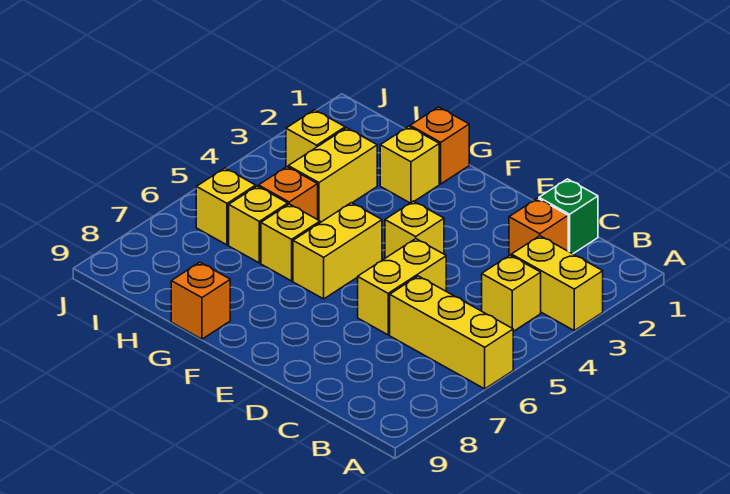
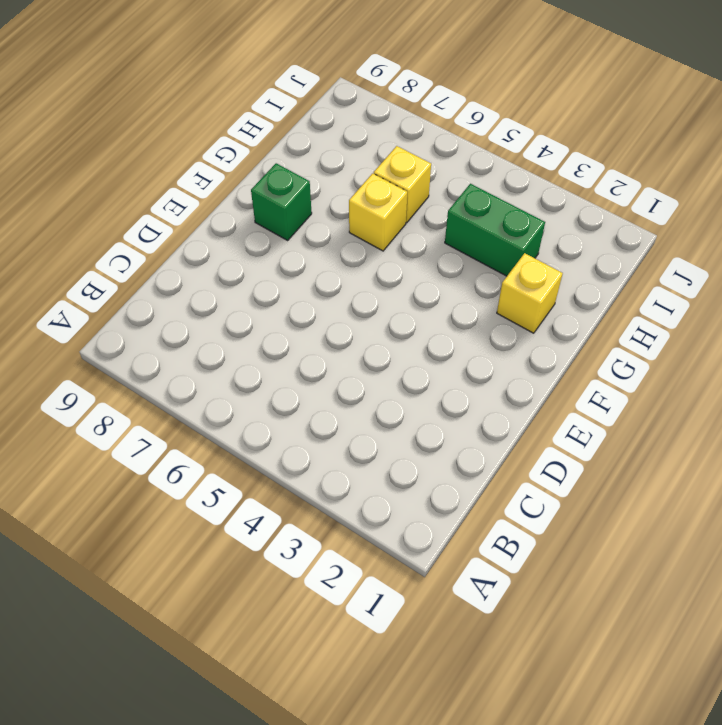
green 1x1 brick [251,163,312,240] -> green 1x1 brick moved to [539,179,598,254]
green 1x2 brick [445,184,545,276] -> yellow 1x2 brick [288,128,377,223]
none -> yellow 1x2 brick [511,236,603,331]
none -> yellow 1x3 brick [390,276,513,389]
none -> yellow 1x1 brick [482,255,541,331]

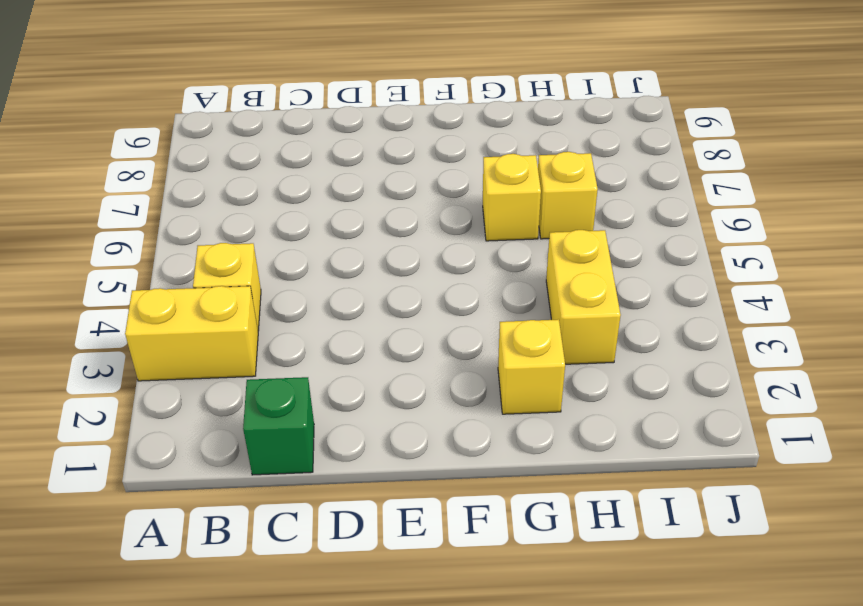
none -> yellow 1x3 brick [390,276,513,389]
none -> orange 1x1 brick [509,198,568,255]
none -> yellow 1x2 brick [358,239,446,335]

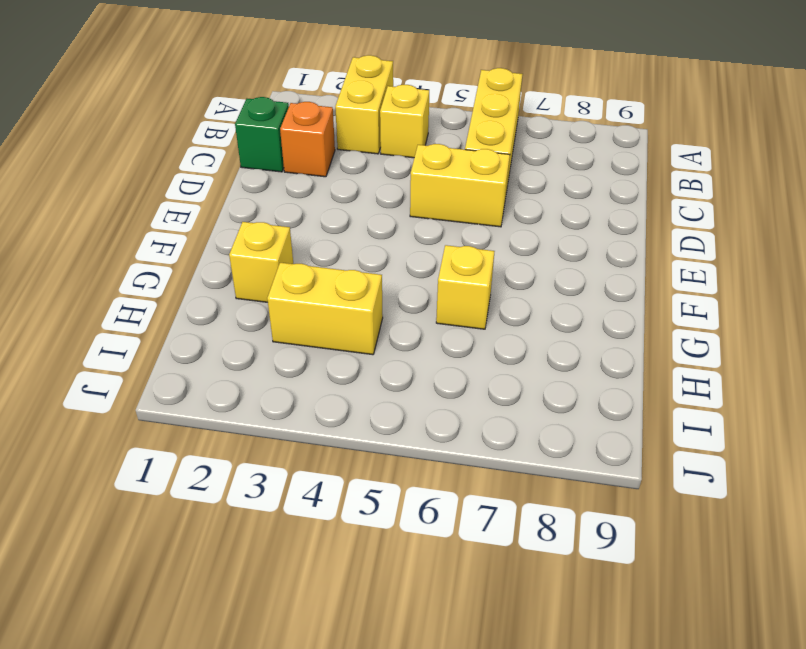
none -> yellow 1x1 brick [385,201,444,258]
none -> yellow 1x2 brick [293,203,382,299]
none -> orange 1x1 brick [410,107,469,184]

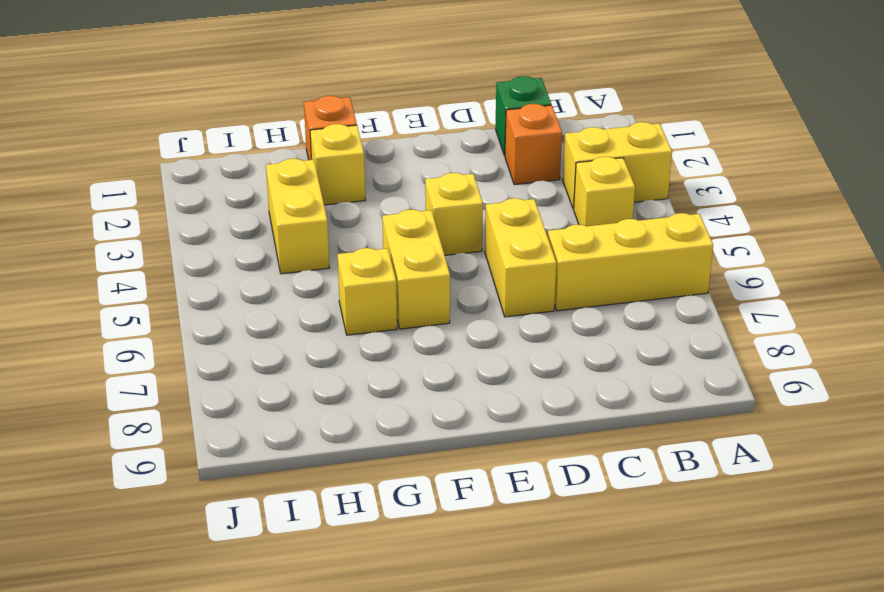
none -> orange 1x1 brick [171,262,230,339]
none -> orange 1x1 brick [259,167,318,220]
none -> yellow 1x1 brick [229,186,288,263]

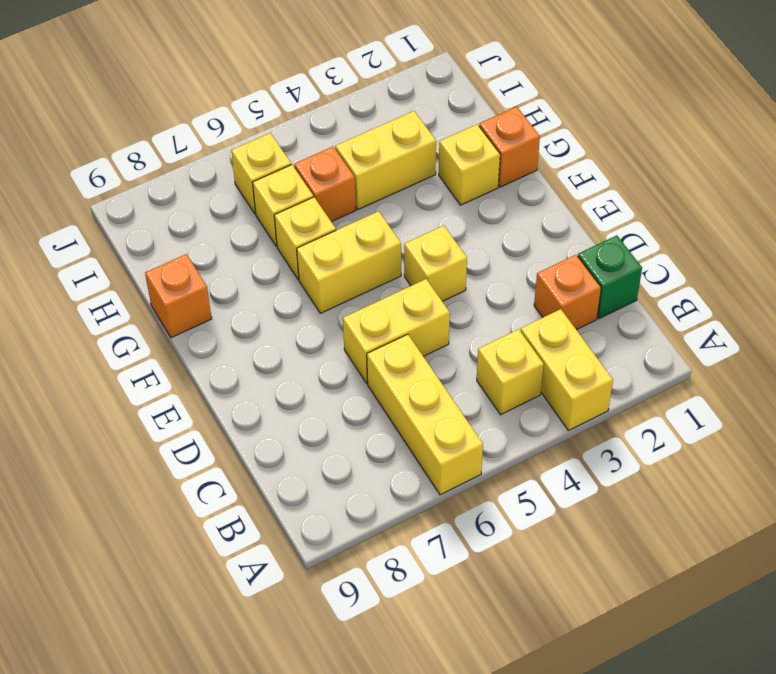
none -> yellow 1x1 brick [286,110,345,167]

